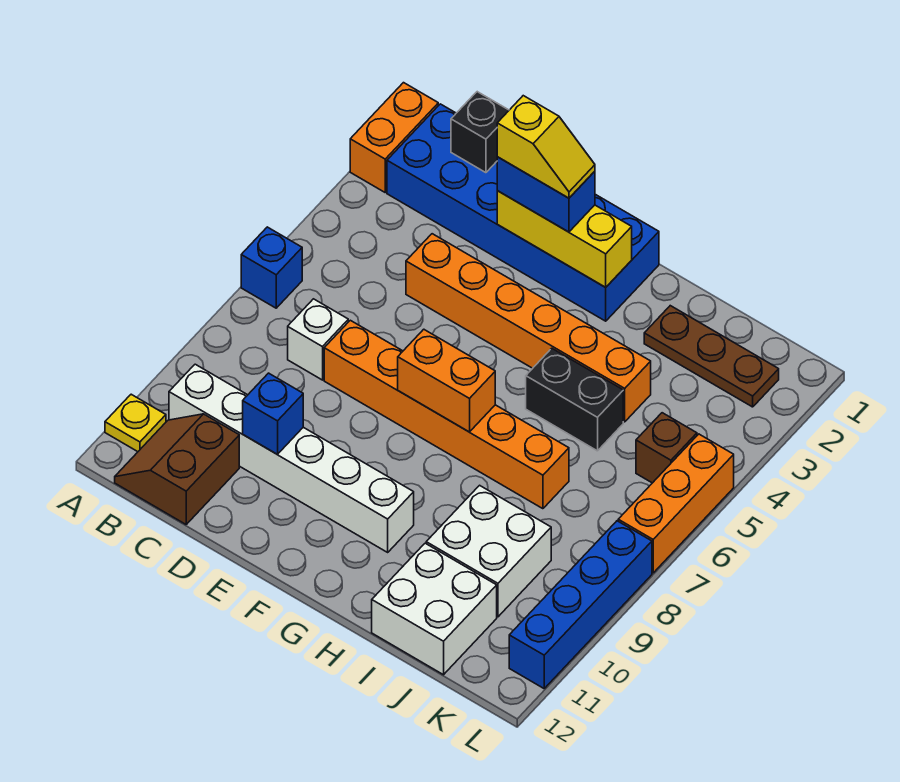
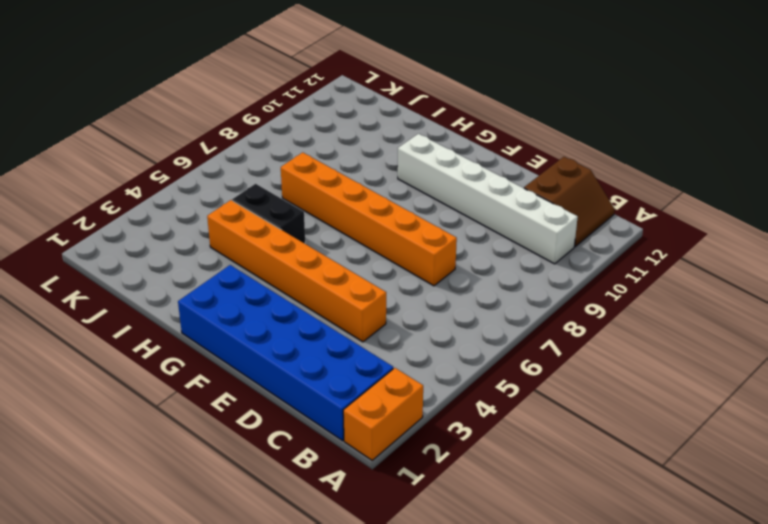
none -> blue 1x1 brick [241,227,302,308]
none -> yellow 1x1 plate [105,394,166,452]
none -> white 1x1 brick [288,299,348,380]

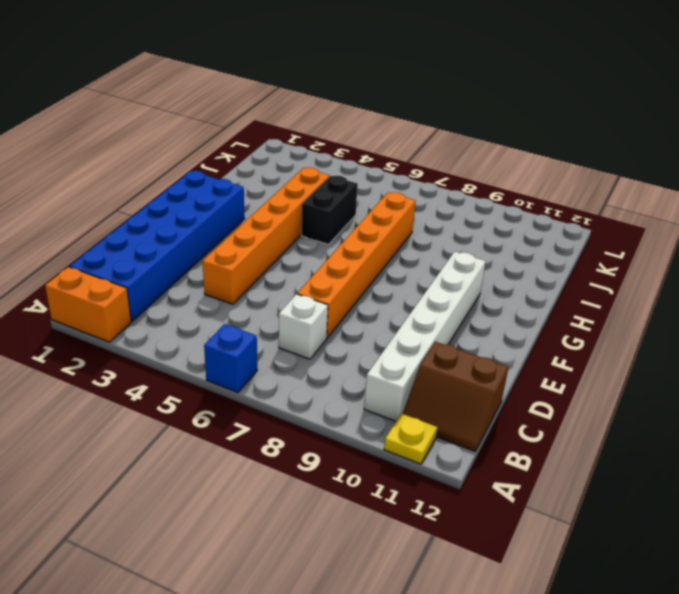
none -> brown 1x3 plate [644,306,779,407]
none -> white 2x2 brick [426,485,551,617]
none -> white 2x2 brick [372,543,497,675]

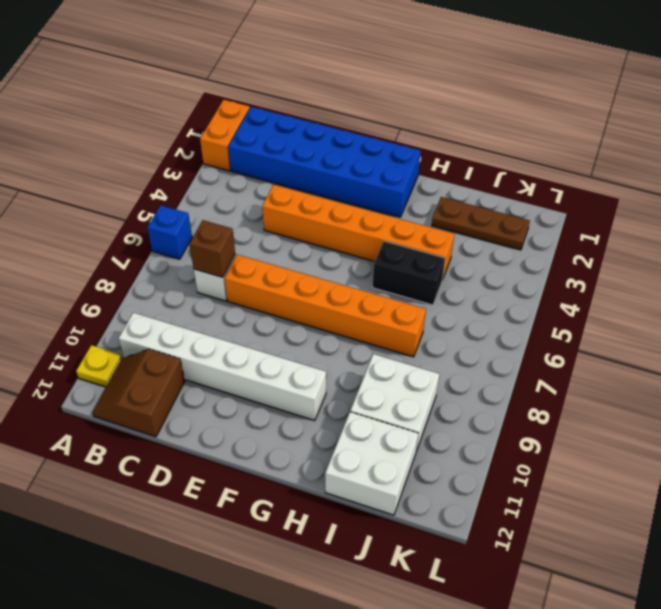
brown 1x1 brick [189,220,235,277] -> brown 1x1 brick moved to [636,413,697,483]
none -> orange 1x3 brick [618,434,734,573]
none -> blue 1x4 brick [509,521,652,688]
none -> black 1x1 brick [451,92,509,173]

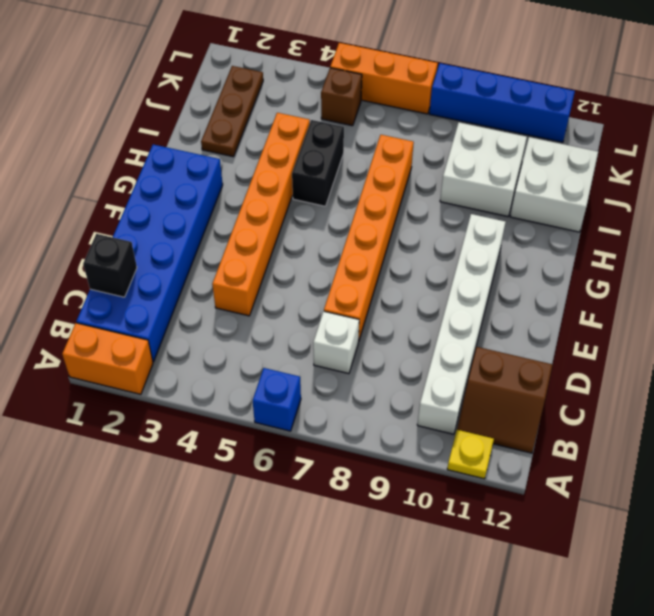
none -> blue 1x1 brick [243,373,303,454]
none -> yellow 1x3 brick [497,191,632,287]
none -> orange 1x2 brick [398,329,495,432]

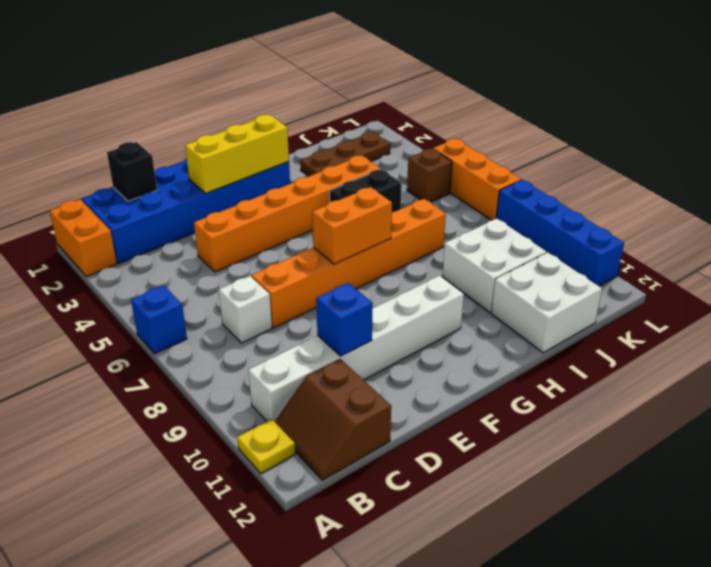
none -> blue 1x2 brick [497,157,595,232]
none -> yellow 1x2 slope [497,96,595,198]

